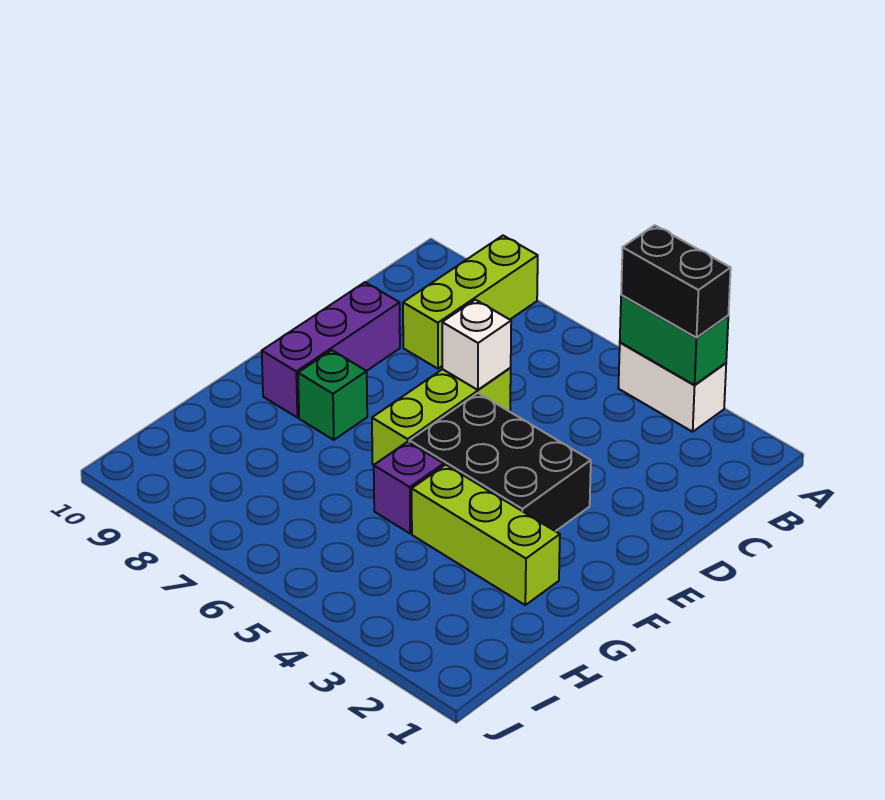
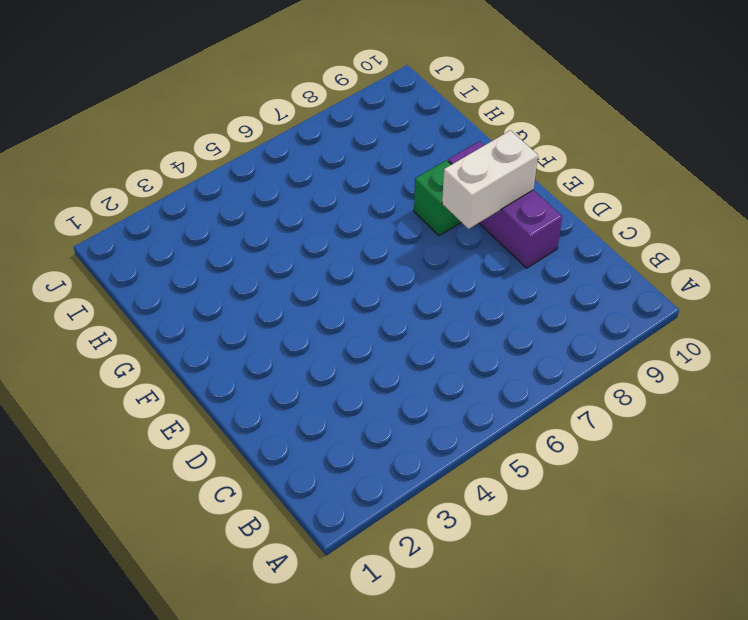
white 1x2 brick [442,130,538,229] -> white 1x2 brick moved to [618,342,726,432]
none -> lime 1x3 brick [403,236,538,369]
none -> lime 1x3 brick [372,368,511,465]

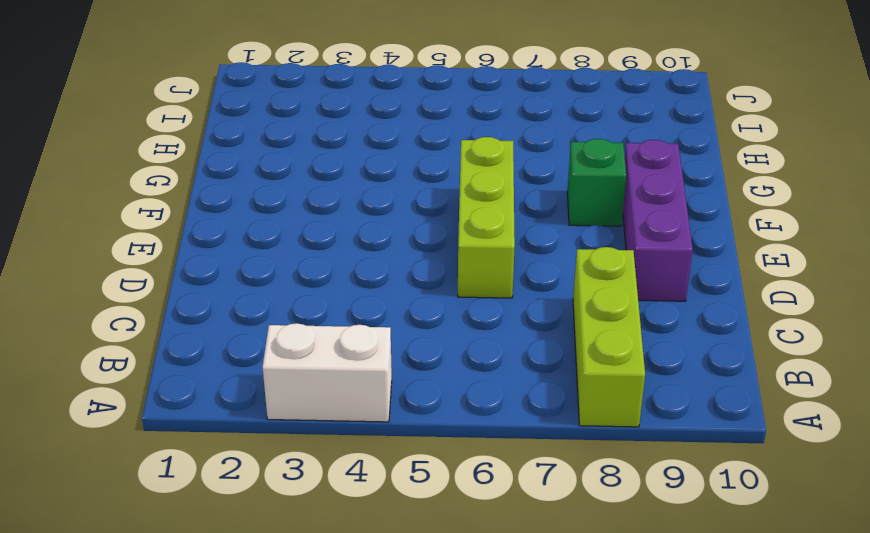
none -> black 2x3 brick [409,393,591,531]
none -> lime 1x3 brick [412,465,560,605]

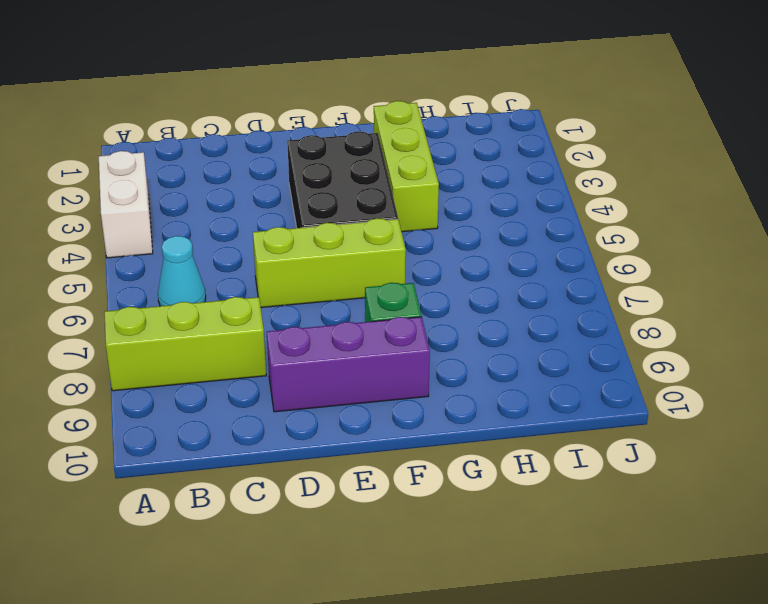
cyan 1x1 cone [158,236,206,306] -> none
none -> purple 1x1 brick [374,442,444,534]
none -> green 1x2 brick [620,295,728,385]

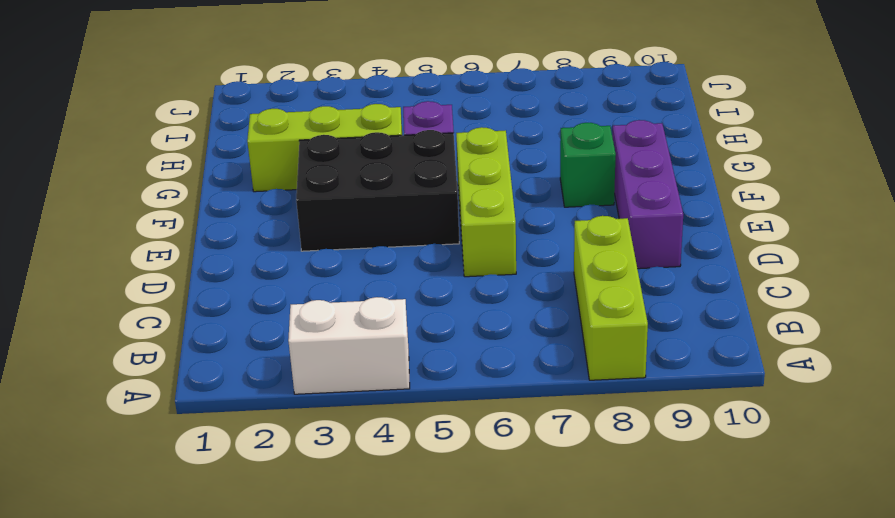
none -> green 1x2 brick [620,295,728,385]
none -> white 1x1 brick [442,300,511,390]

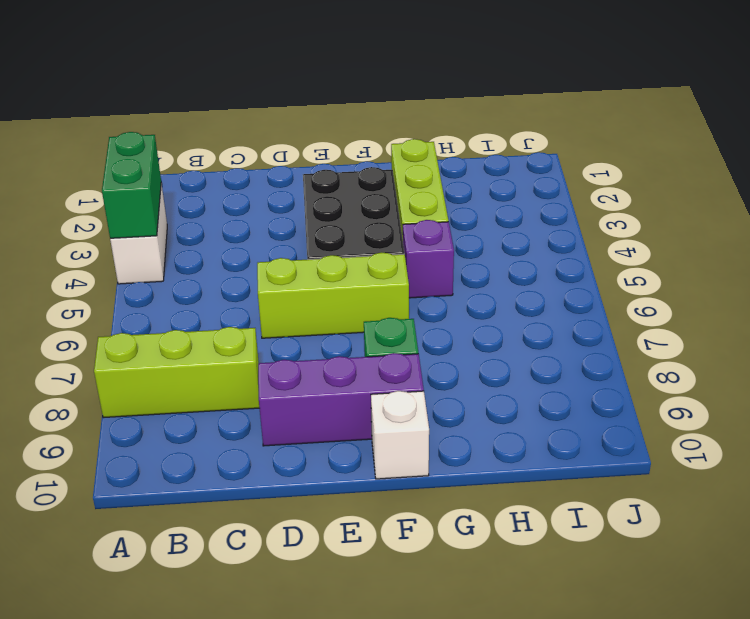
white 1x1 brick [371,391,429,479] -> white 1x1 brick moved to [442,300,511,390]
none -> black 1x2 brick [621,225,731,338]

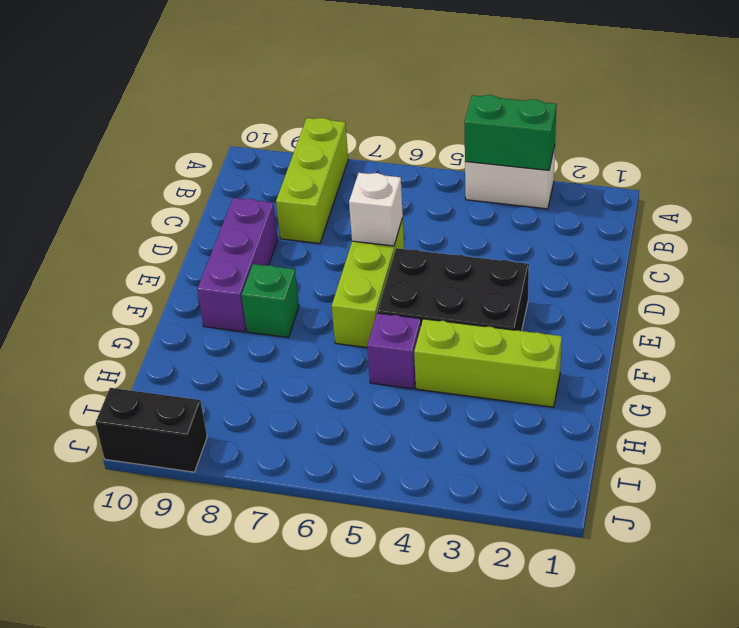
black 1x2 brick [96,388,207,472] -> black 1x2 brick moved to [621,225,731,338]

